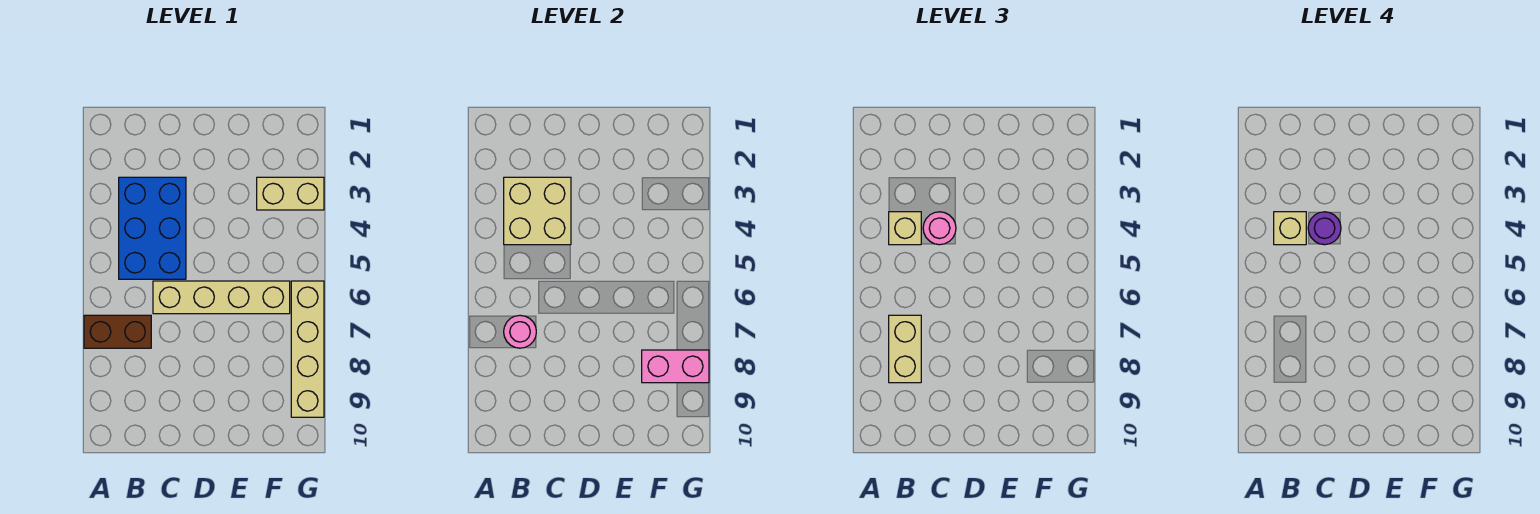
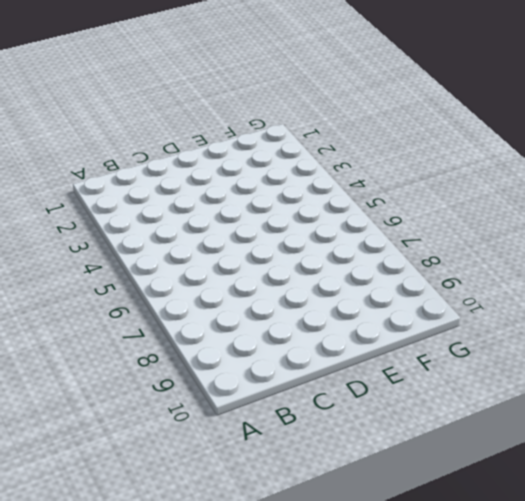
none -> brown 1x2 brick [84,315,151,348]
none -> blue 2x3 brick [119,177,186,279]
none -> tan 1x4 brick [153,281,290,314]

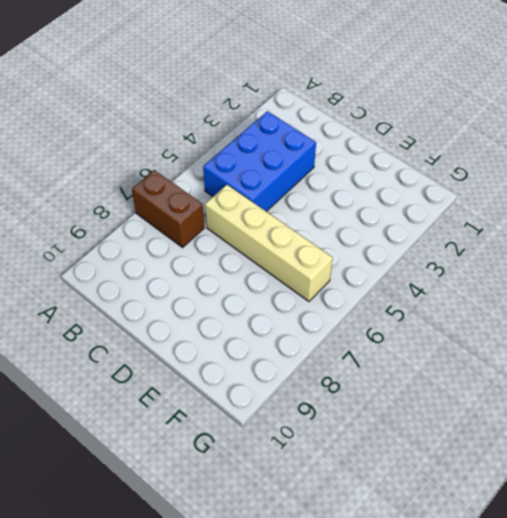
none -> tan 1x2 brick [257,177,324,210]
none -> tan 1x4 brick [291,281,324,417]
none -> tan 2x2 brick [504,177,571,245]

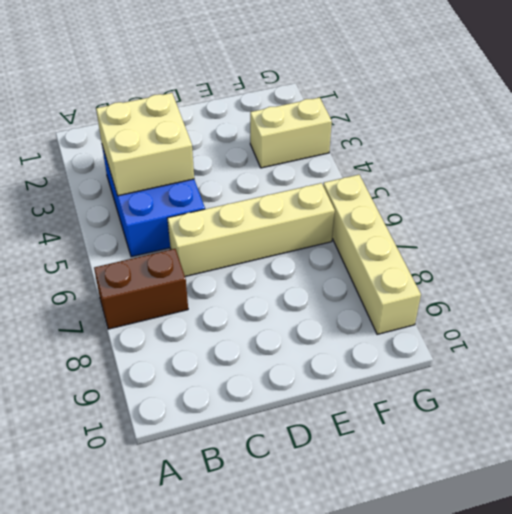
none -> pink 1x1 round brick [504,315,536,348]
none -> pink 1x2 brick [642,350,709,383]
none -> tan 1x1 brick [889,212,921,245]

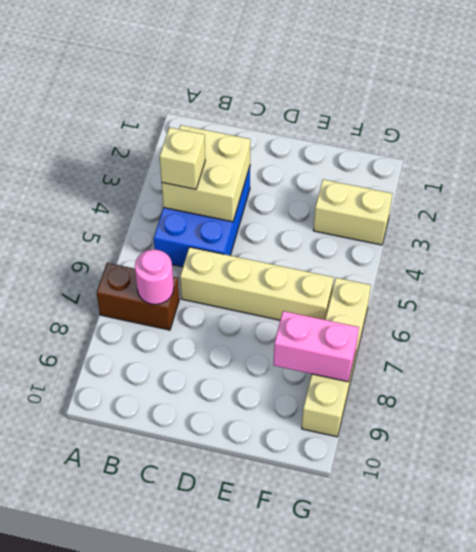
none -> tan 1x2 brick [889,315,921,383]
none -> pink 1x1 round brick [923,212,956,245]
none -> tan 1x1 brick [1274,212,1306,245]

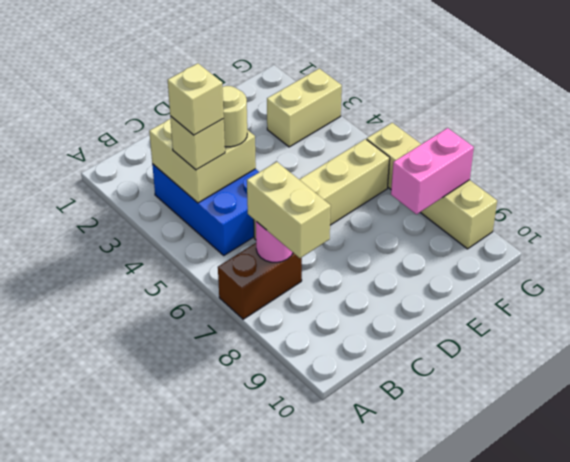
tan 1x1 round brick [222,86,247,147] -> pink 1x1 round brick [923,212,956,245]
none -> purple 1x1 round brick [1308,212,1341,245]

